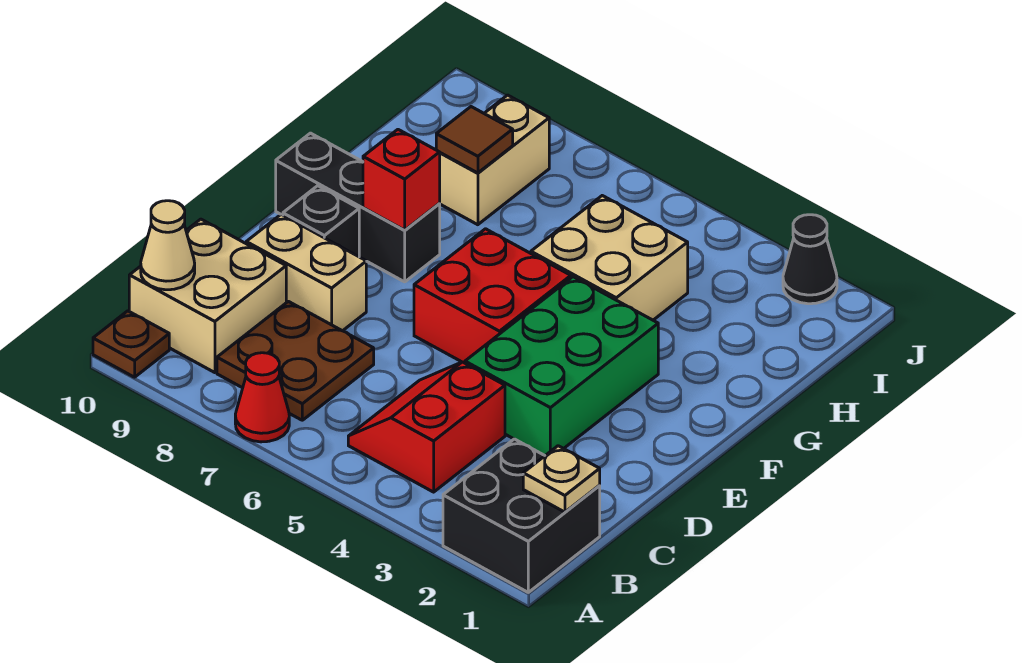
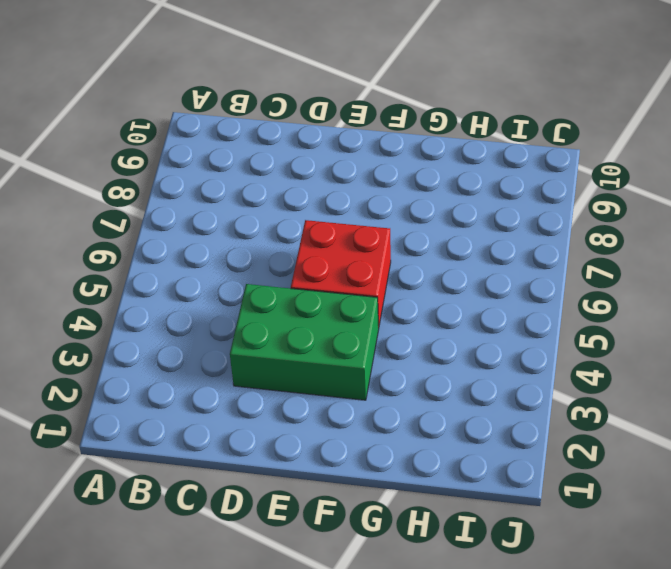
none -> black 2x2 brick [443,439,600,592]
none -> red 1x1 cone [235,353,289,442]
none -> brown 1x1 plate [93,311,169,377]

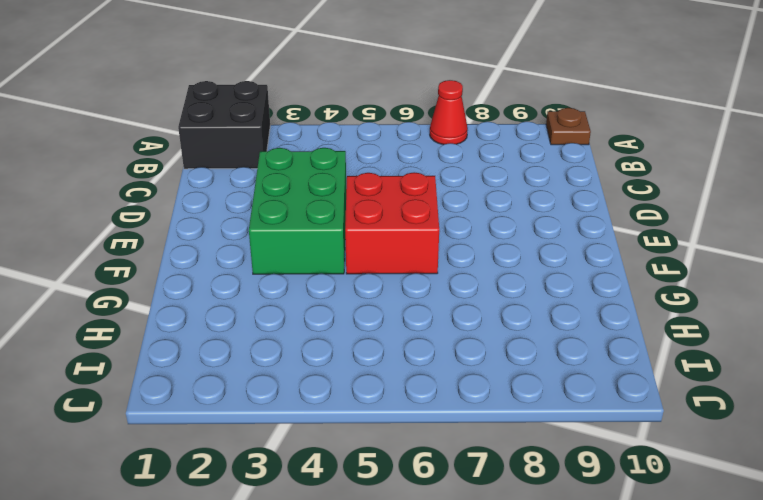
none -> red 2x2 slope [348,362,505,492]
none -> brown 2x2 plate [217,301,374,420]
none -> tan 2x2 brick [129,219,286,373]

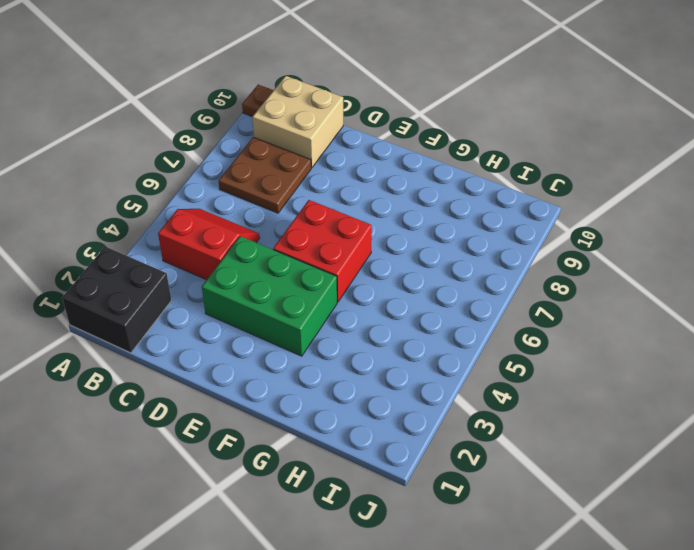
none -> red 1x1 cone [235,353,289,442]
none -> tan 1x2 brick [246,214,366,331]
none -> black 1x1 brick [283,186,359,257]

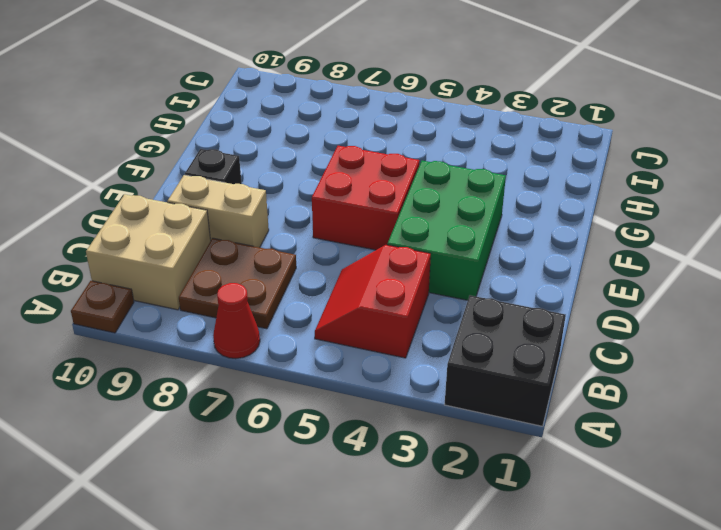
none -> black 1x3 brick [276,133,440,282]
none -> tan 2x2 brick [531,196,688,320]
none -> tan 1x2 brick [439,95,549,225]

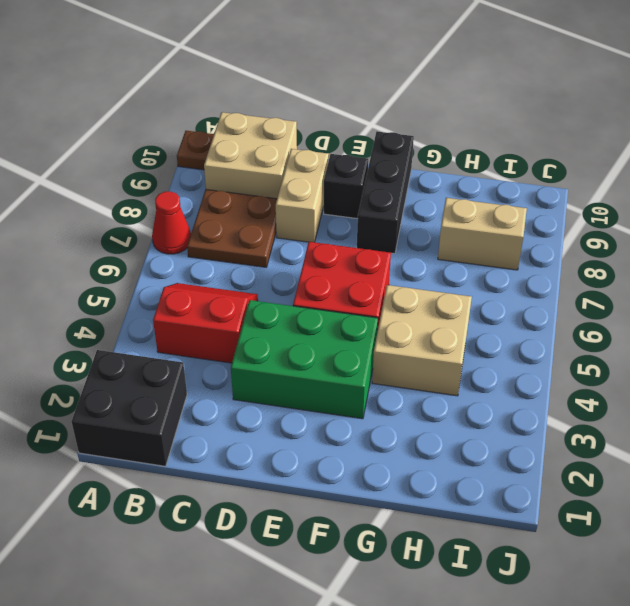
none -> black 1x1 cone [783,215,837,304]
none -> tan 1x1 plate [523,446,600,512]
none -> tan 1x1 cone [141,201,195,290]

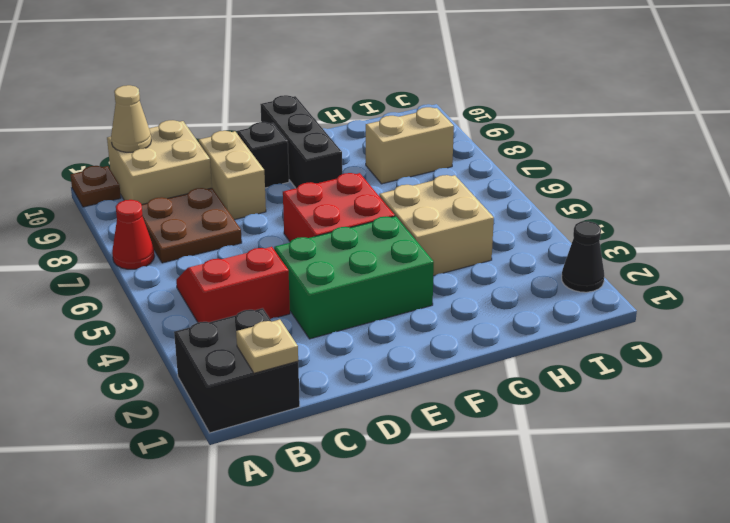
none -> red 1x1 brick [363,130,440,230]
none -> brown 1x1 tile [436,107,513,173]

